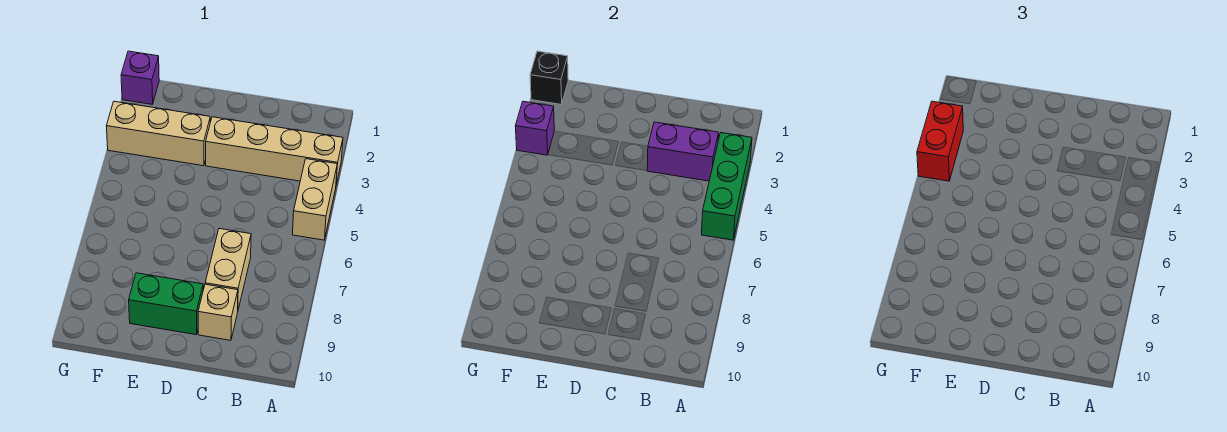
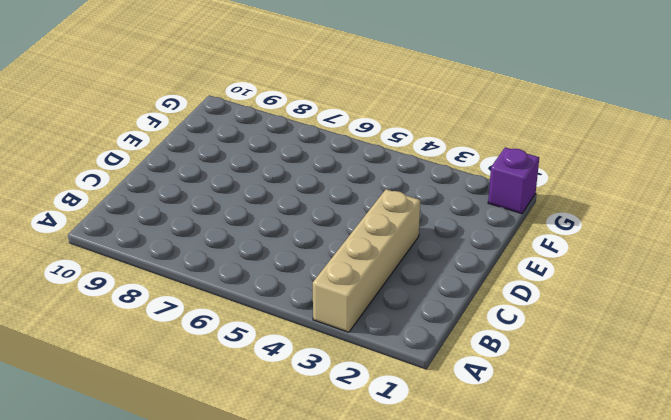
none -> tan 1x2 brick [292,159,337,240]
none -> tan 1x2 brick [205,229,251,309]
none -> tan 1x1 brick [198,284,238,340]

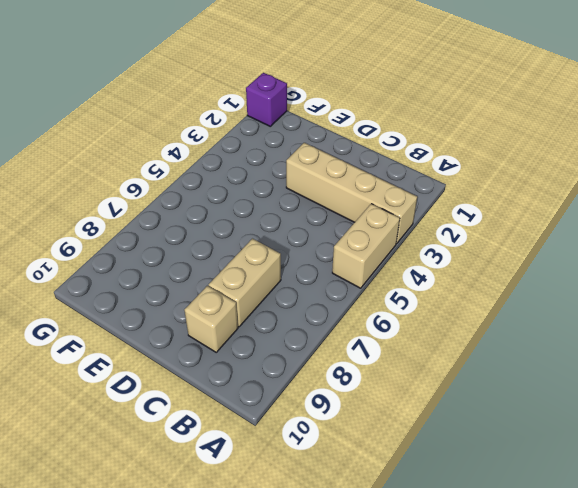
none -> green 1x2 brick [129,273,203,335]
none -> tan 1x3 brick [106,101,210,166]
none -> green 1x3 brick [701,133,752,240]

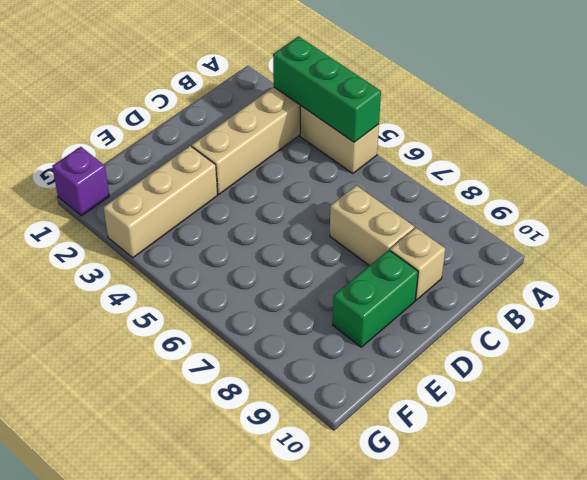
none -> purple 1x2 brick [647,122,719,181]
none -> black 1x1 brick [530,51,568,104]
none -> purple 1x1 brick [515,101,554,155]

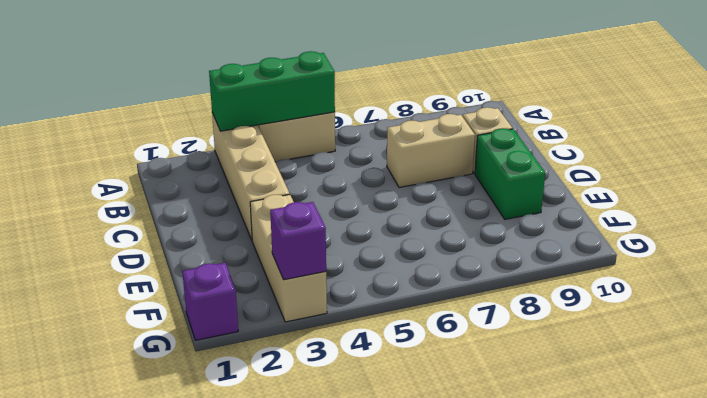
none -> purple 1x2 brick [647,122,719,181]
none -> black 1x1 brick [530,51,568,104]
none -> red 1x2 brick [917,101,963,181]

